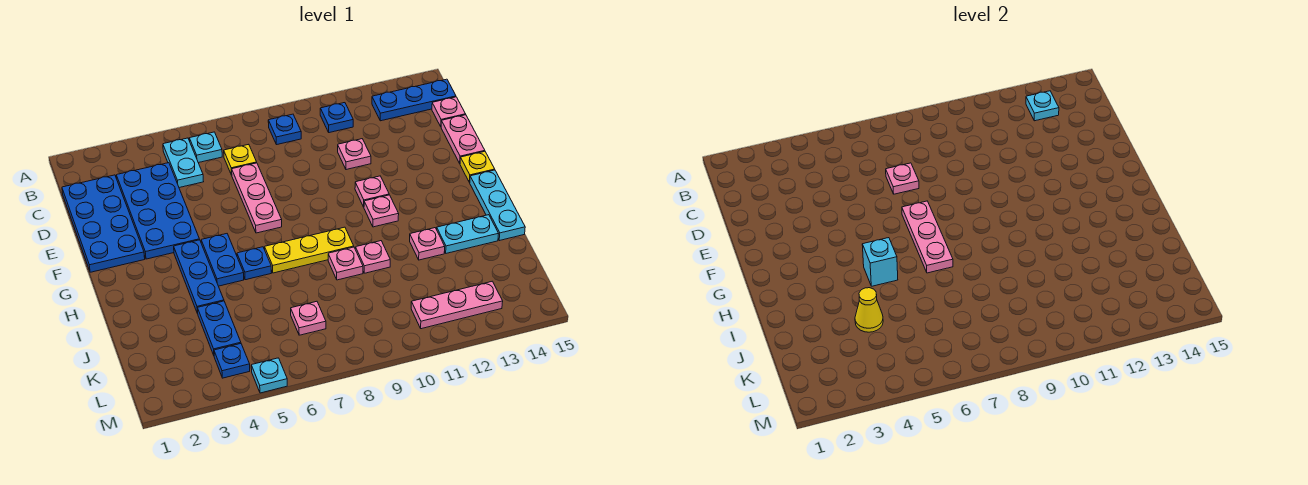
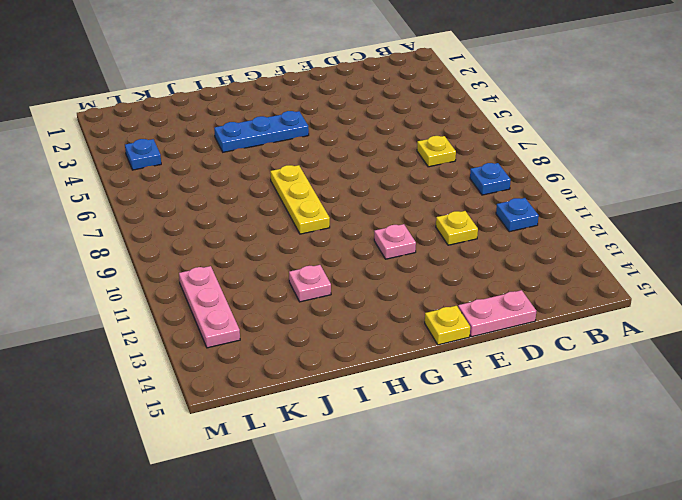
yellow 1x1 plate [436,211,478,245] -> pink 1x1 plate [338,139,371,170]
none -> cyan 1x2 plate [163,138,204,188]
none -> cyan 1x1 plate [189,132,222,163]
none -> blue 1x3 plate [372,79,456,121]
none -> blue 2x4 plate [62,175,145,272]

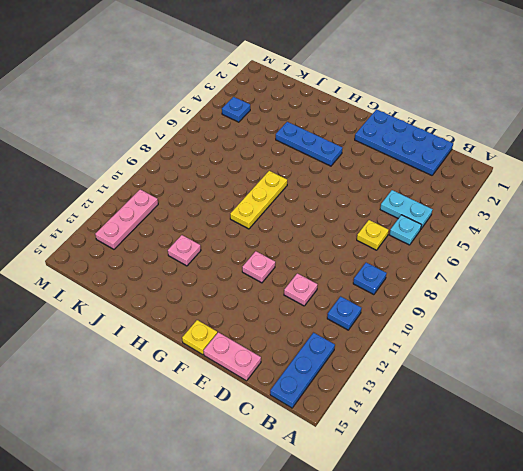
none -> blue 2x4 plate [116,163,200,259]
none -> pink 1x1 plate [432,97,465,126]
none -> pink 1x3 plate [232,163,282,233]
none -> blue 1x2 plate [201,234,244,286]

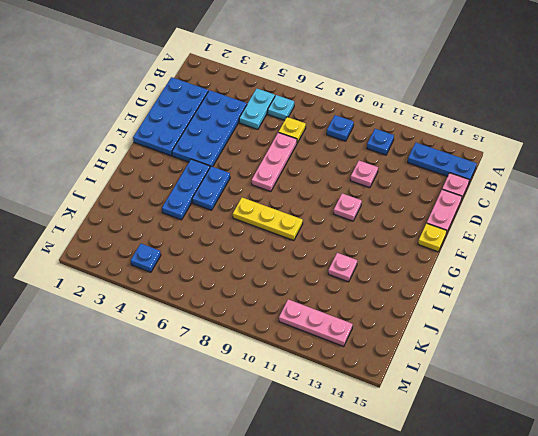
none -> pink 1x1 plate [364,195,399,227]
none -> cyan 1x3 plate [470,170,525,241]
none -> blue 1x1 plate [237,247,271,280]
none -> pink 1x1 plate [328,247,363,280]

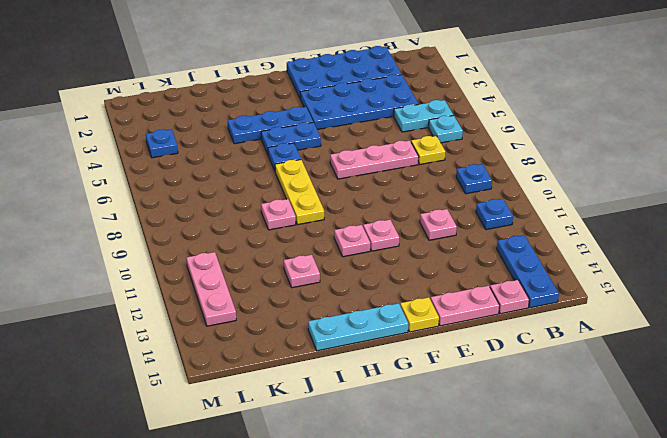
none -> pink 1x1 plate [355,241,390,273]
none -> cyan 1x2 plate [437,215,499,253]
none -> blue 1x2 plate [198,301,241,355]
none -> pink 1x1 plate [291,301,326,335]

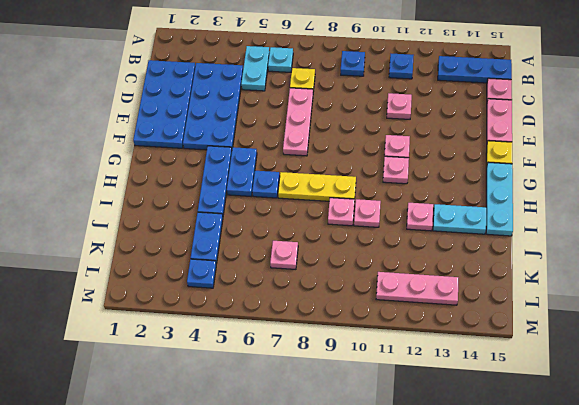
none -> cyan 1x1 plate [251,358,287,393]
none -> cyan 1x1 plate [1026,91,1059,121]
none -> pink 1x1 plate [886,163,919,194]
none -> pink 1x3 plate [902,201,953,273]

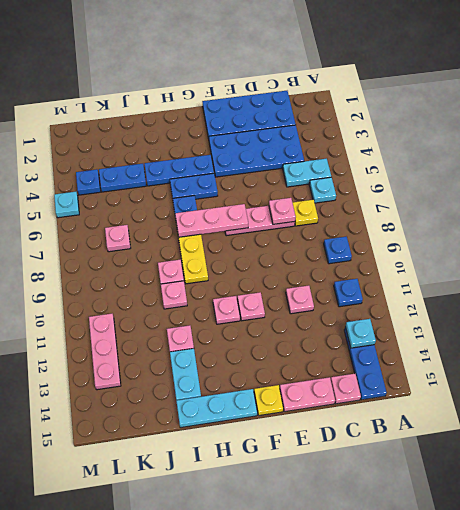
none -> cyan 1x1 brick [862,238,898,286]
none -> yellow 1x1 cone [855,288,883,332]

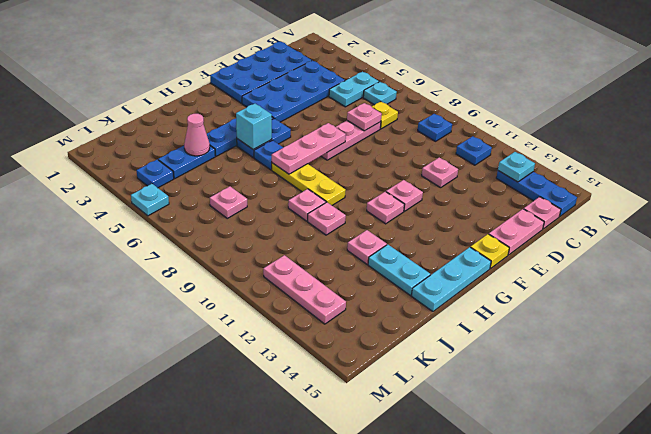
pink 1x1 cone [184,114,210,156] -> yellow 1x1 cone [855,288,883,332]

